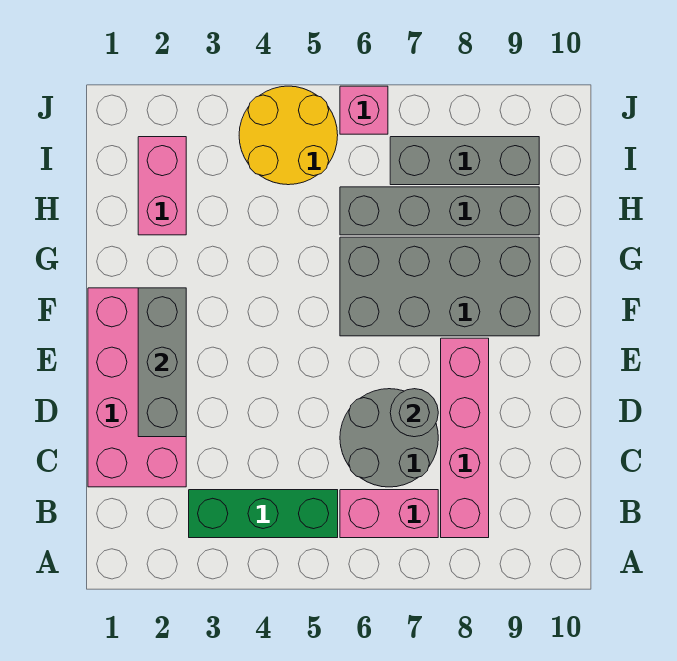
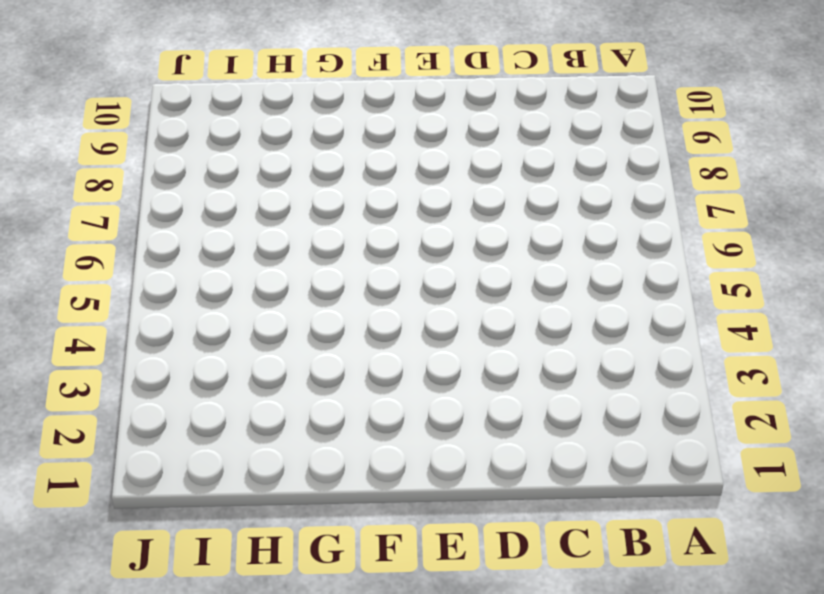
none -> green 1x3 brick [189,490,338,538]
none -> pink 1x2 brick [340,490,438,538]
none -> pink 1x4 brick [441,338,489,538]

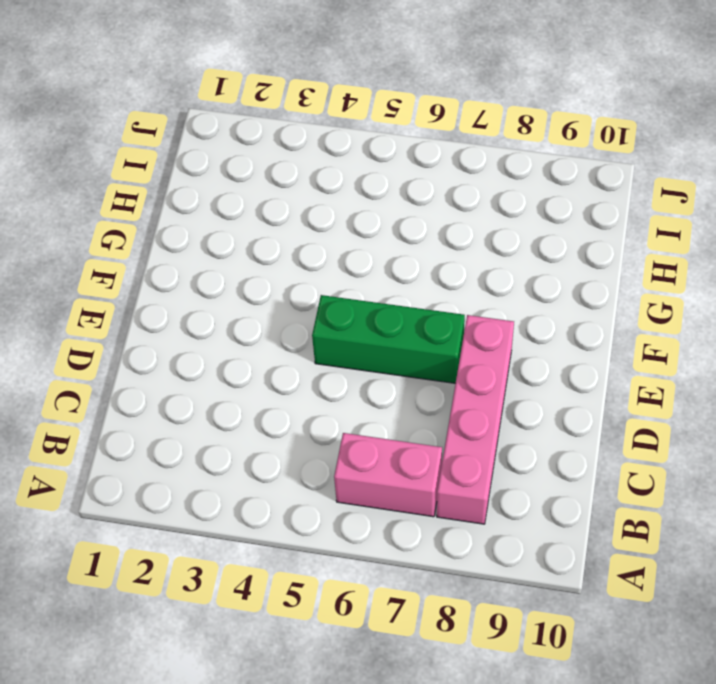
green 1x3 brick [312,295,465,383] -> green 1x3 brick moved to [189,490,338,538]
none -> pink 2x4 brick [88,288,186,487]
none -> grey 2x2 round brick [340,389,438,487]
none -> grey 2x4 brick [340,237,539,336]

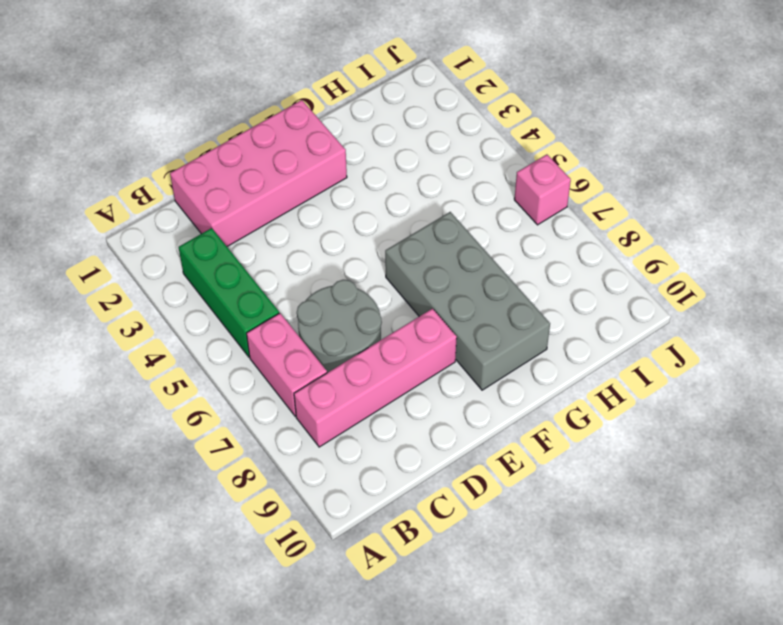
none -> pink 1x2 brick [138,137,186,235]
none -> grey 1x4 brick [340,187,539,235]
none -> yellow 2x2 round brick [239,86,338,185]

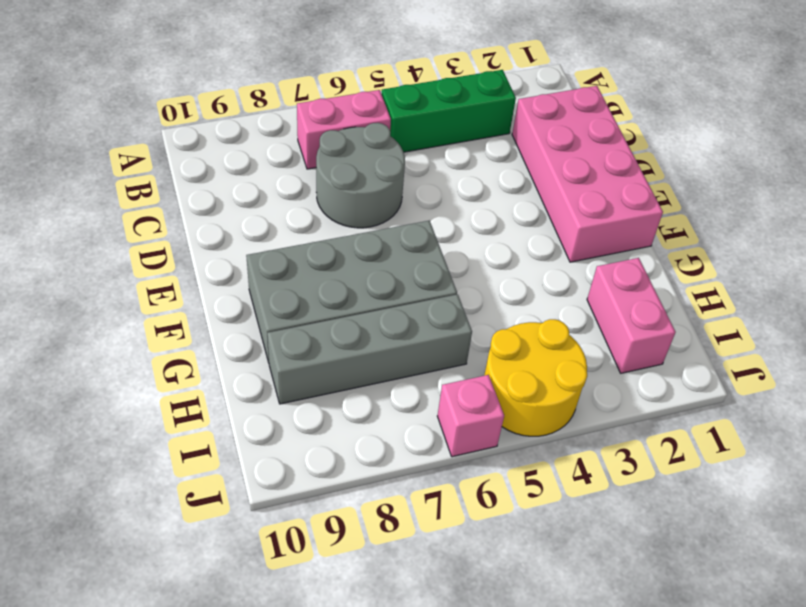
none -> pink 1x4 brick [441,338,489,538]
none -> grey 1x3 brick [390,137,539,185]
none -> grey 1x3 brick [138,288,186,437]

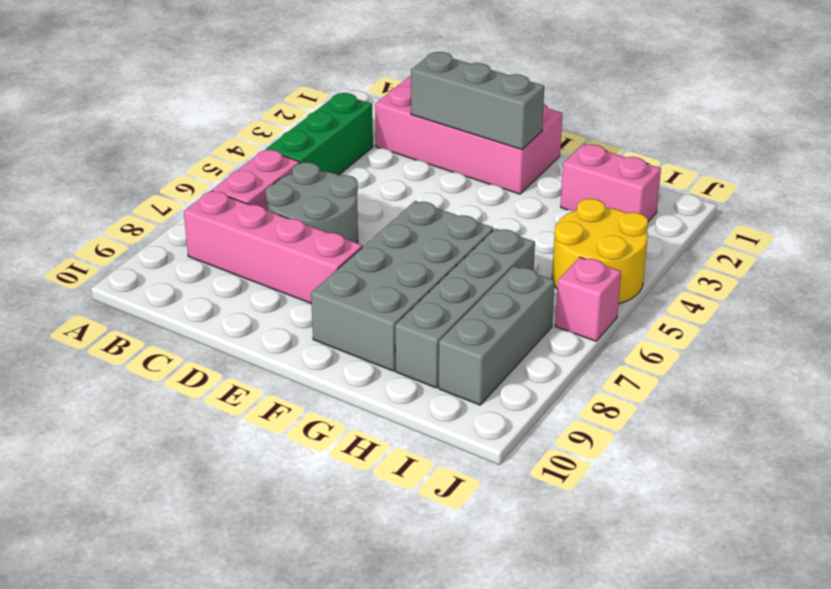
none -> grey 1x1 round brick [390,389,438,437]

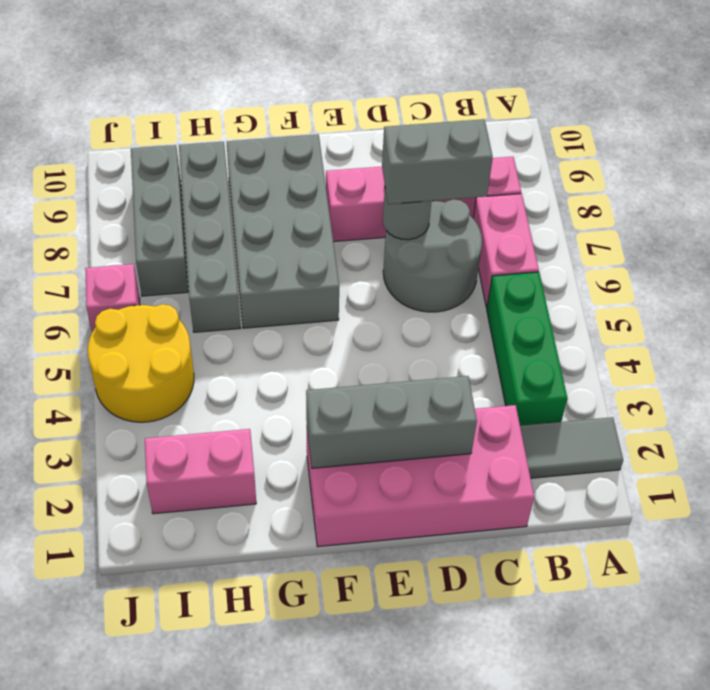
grey 1x2 tile [520,417,623,478] -> none
grey 1x2 brick [382,119,493,204] -> none

